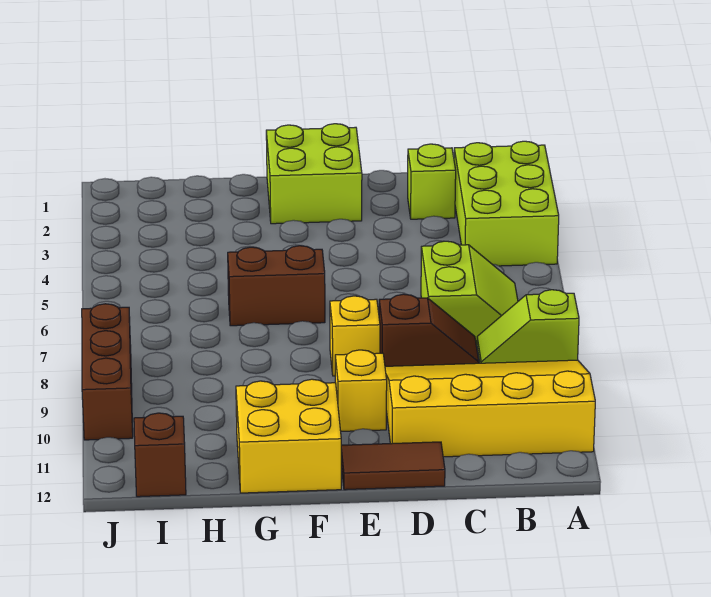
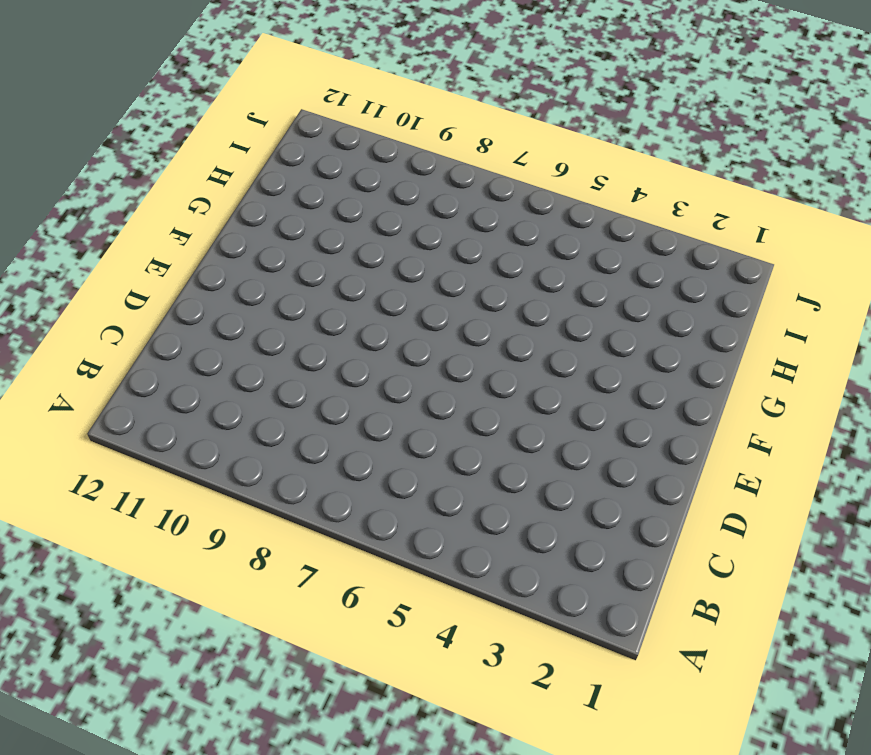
none -> lime 2x3 brick [454,141,559,266]
none -> lime 1x2 slope [477,290,579,363]
none -> yellow 3x4 slope [385,360,595,457]

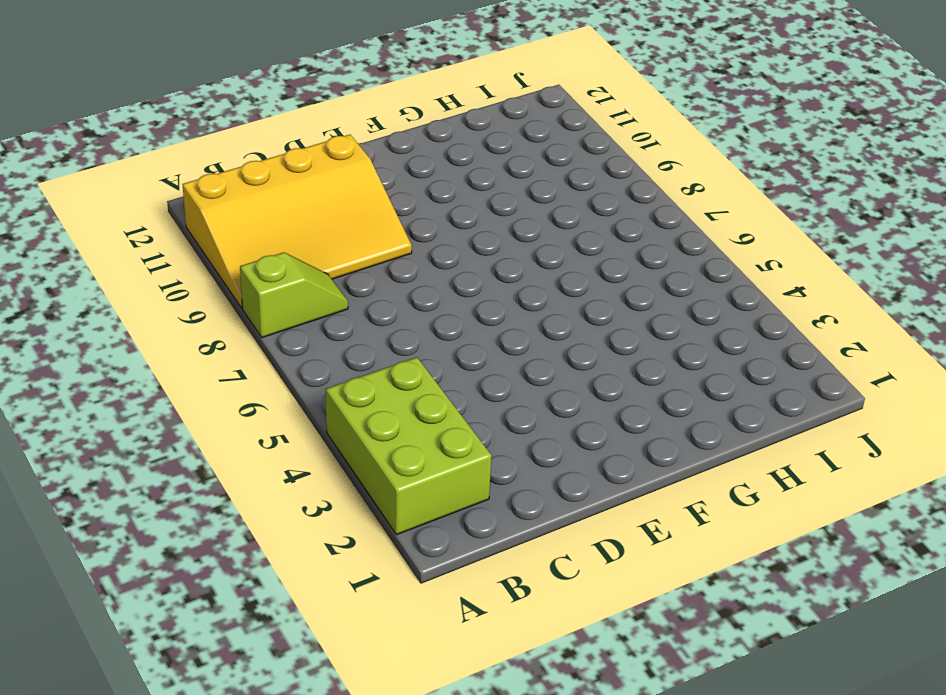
none -> lime 2x2 slope [421,241,518,344]
none -> lime 1x1 brick [408,144,456,219]
none -> brown 1x2 slope [379,294,479,366]

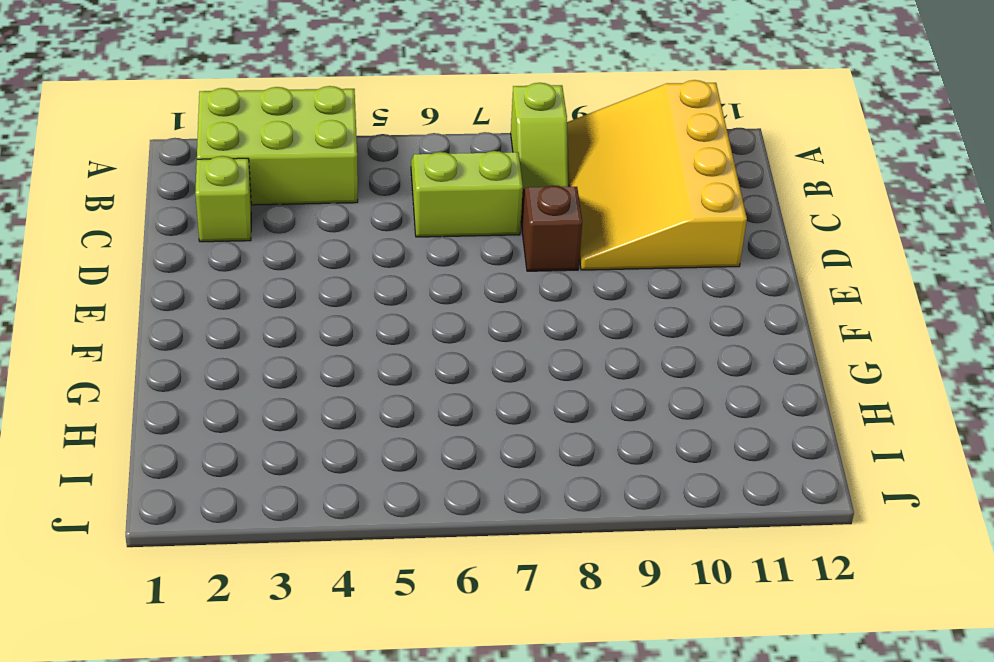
none -> brown 1x2 tile [341,442,445,490]
none -> lime 2x2 brick [266,124,362,224]
none -> yellow 1x1 brick [330,296,380,376]

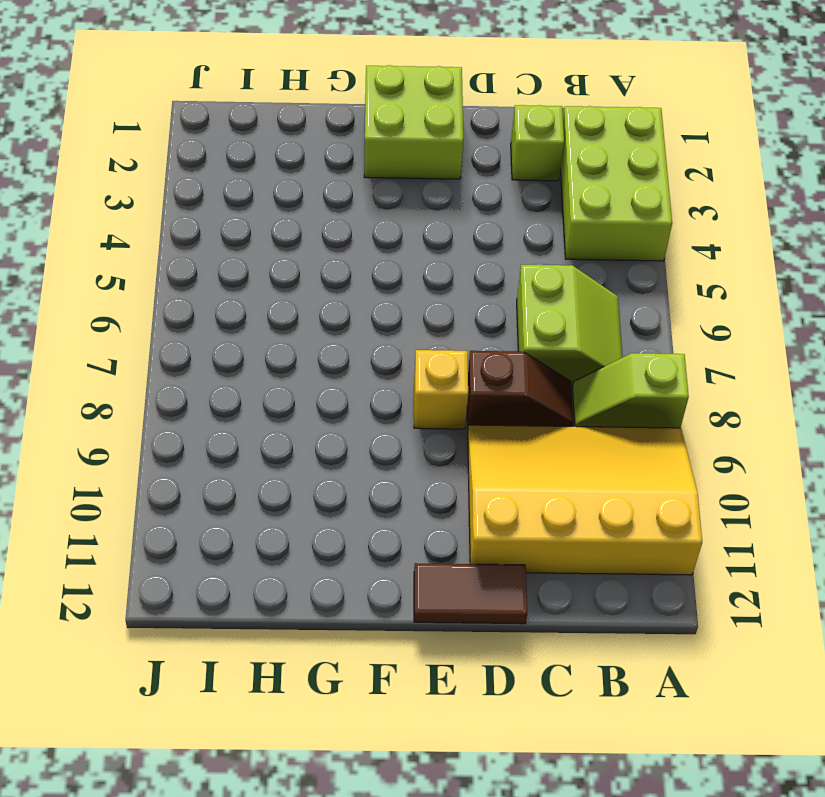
none -> yellow 1x1 brick [335,350,387,431]
none -> brown 1x2 brick [228,246,325,326]
none -> yellow 2x2 brick [236,379,341,493]

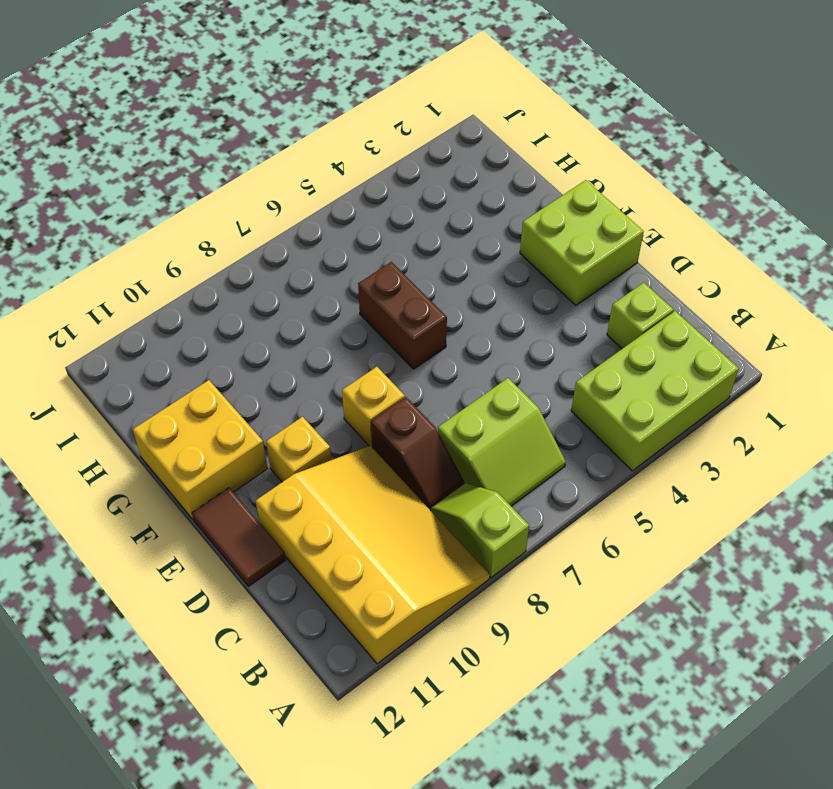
none -> brown 1x1 brick [134,413,186,497]
none -> brown 1x3 brick [82,304,133,440]

